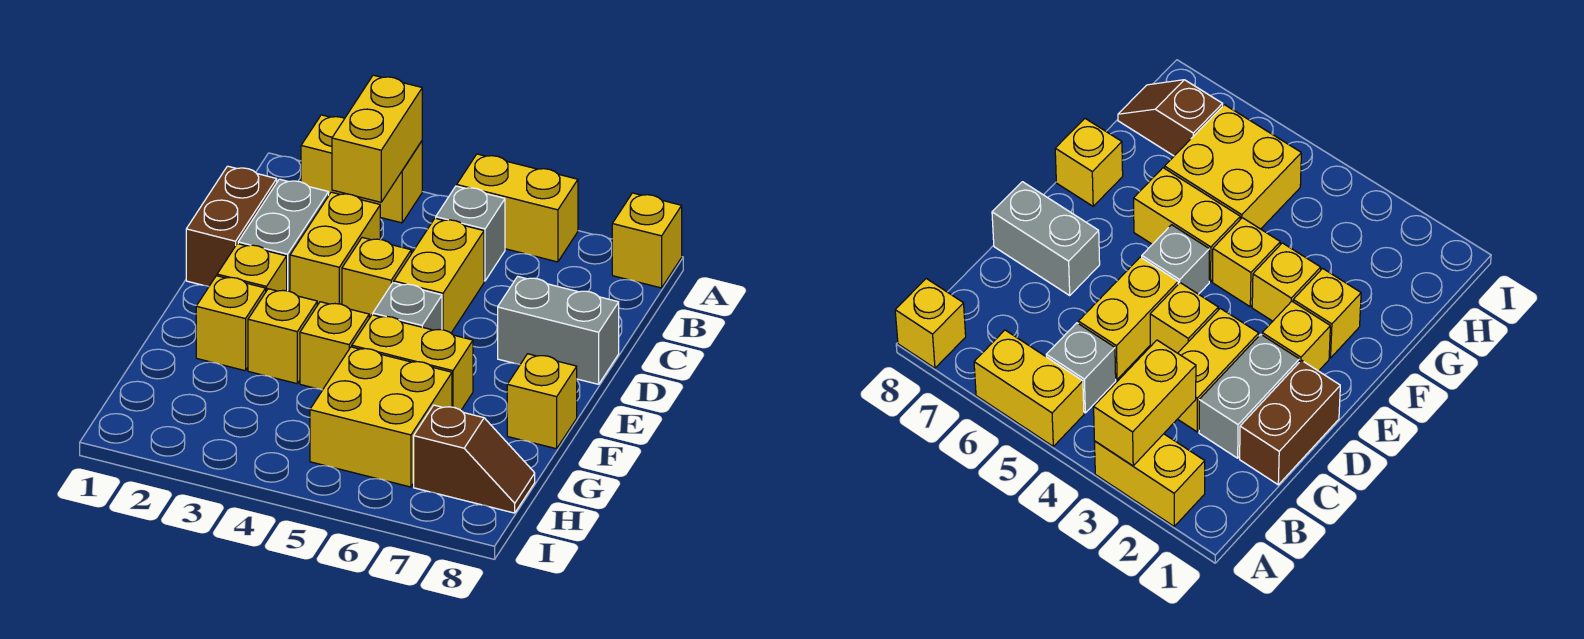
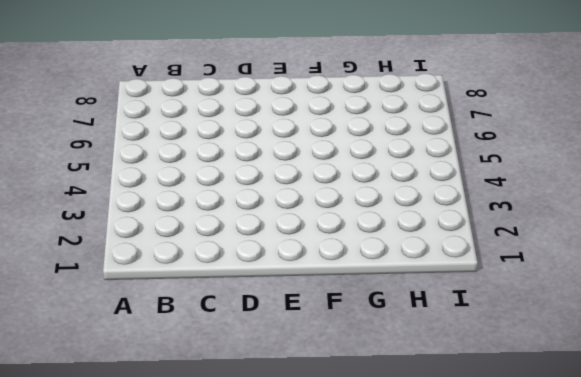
none -> yellow 1x2 brick [301,115,422,223]
none -> yellow 1x2 brick [457,154,578,262]
none -> yellow 1x1 brick [612,193,682,288]

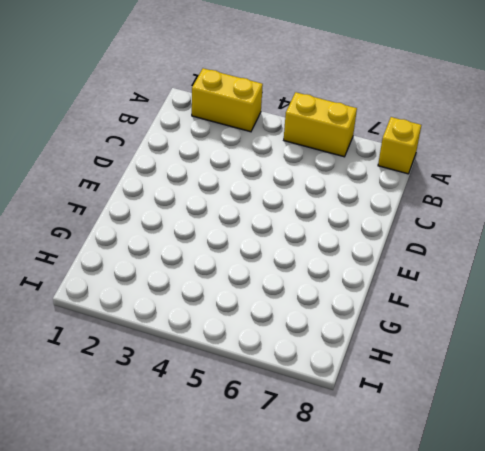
none -> grey 1x1 brick [436,186,505,281]
none -> brown 1x2 brick [186,166,277,287]
none -> grey 1x2 brick [238,179,329,291]

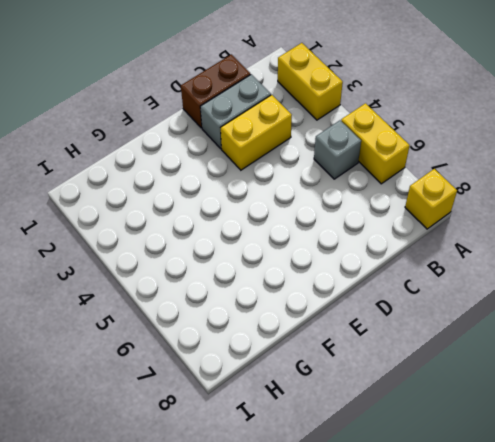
none -> yellow 1x2 brick [394,218,484,333]
none -> yellow 1x1 brick [342,238,411,318]
none -> grey 1x2 brick [498,277,619,384]

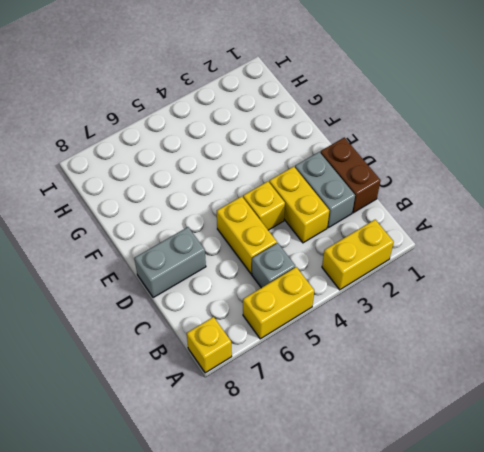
none -> yellow 1x1 brick [217,244,287,291]
none -> grey 1x1 brick [373,283,442,330]
none -> yellow 1x1 brick [196,276,266,371]

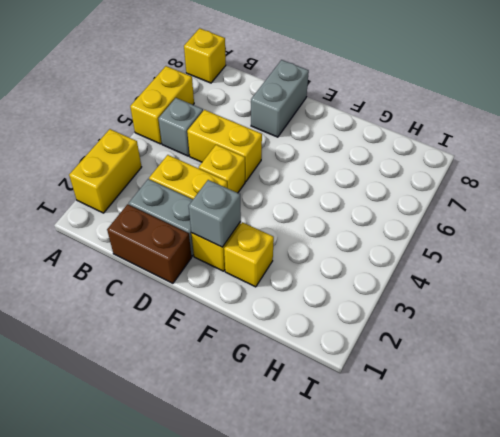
grey 1x1 brick [189,180,241,247] -> grey 1x1 brick moved to [373,283,442,330]
none -> yellow 1x1 brick [248,289,317,384]
none -> yellow 1x1 brick [300,302,369,390]
none -> yellow 1x2 brick [352,315,473,410]

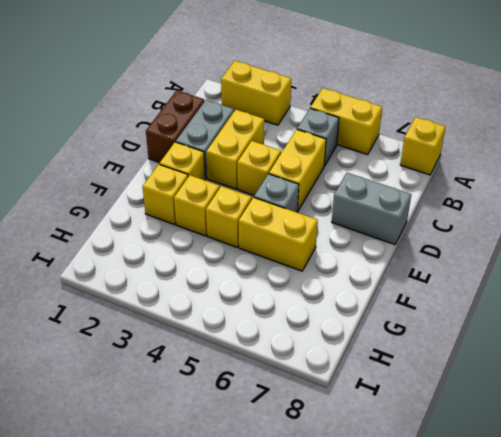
none -> yellow 1x1 brick [507,354,577,449]
none -> yellow 2x2 brick [310,347,452,487]
none -> brown 1x2 slope [414,405,535,513]

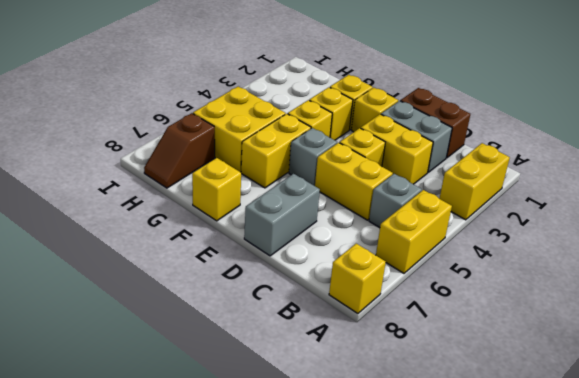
none -> yellow 1x2 brick [332,75,422,202]

